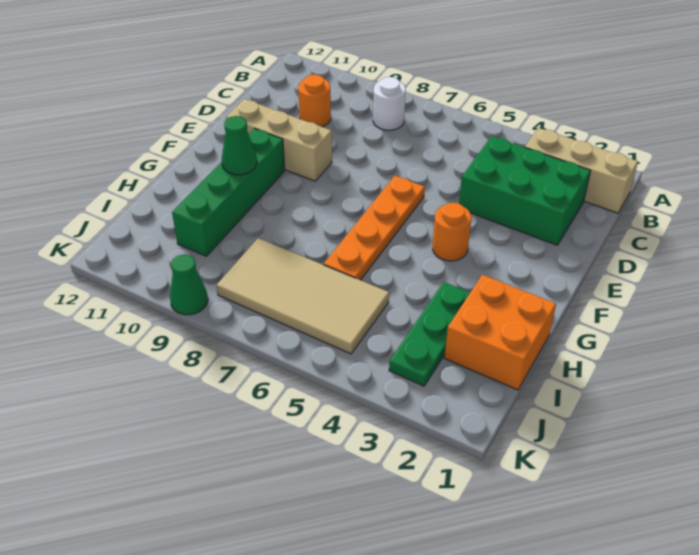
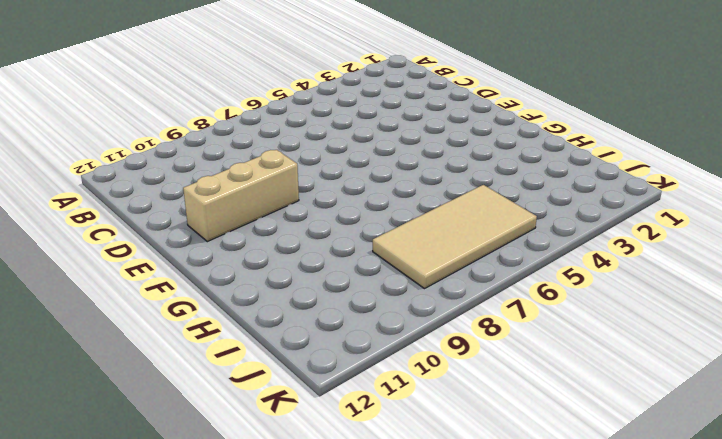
none -> tan 1x3 brick [525,128,638,213]
none -> white 1x1 round brick [373,77,406,130]
none -> green 2x3 brick [459,136,591,245]

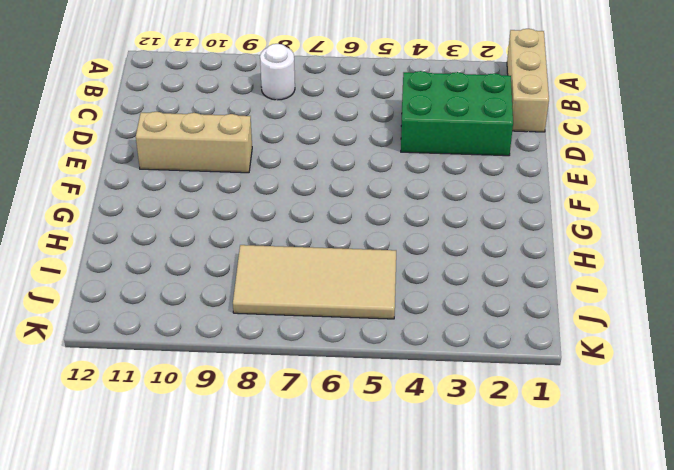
tan 1x3 brick [507,29,549,132] -> tan 1x3 brick turned to [525,128,638,213]
none -> orange 1x1 round brick [298,74,331,127]
none -> orange 1x4 plate [324,176,425,280]
none -> orange 1x1 round brick [433,203,471,261]

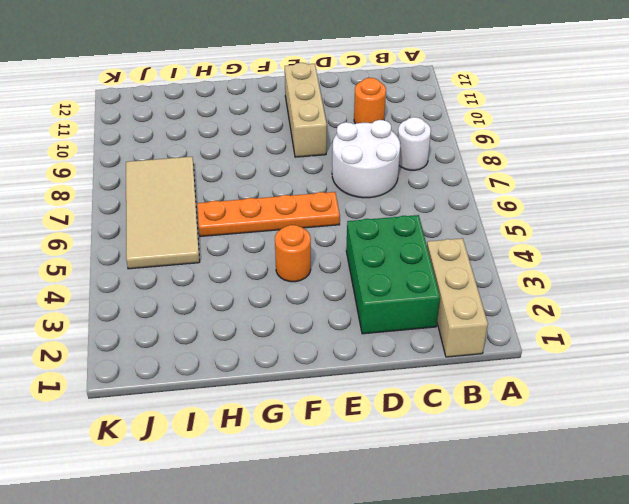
white 2x2 round brick [332,120,400,198] -> none
none -> green 1x4 brick [172,129,285,256]
none -> orange 2x2 brick [445,275,556,390]
none -> green 1x3 plate [389,282,470,386]

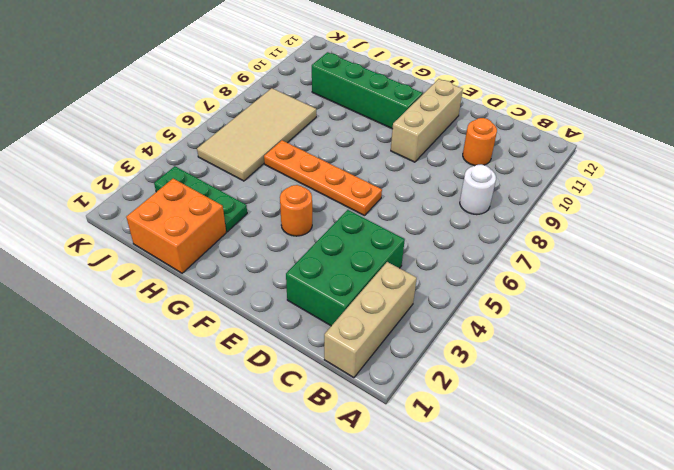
none -> green 1x1 cone [170,255,208,315]
none -> green 1x1 cone [222,116,257,175]

